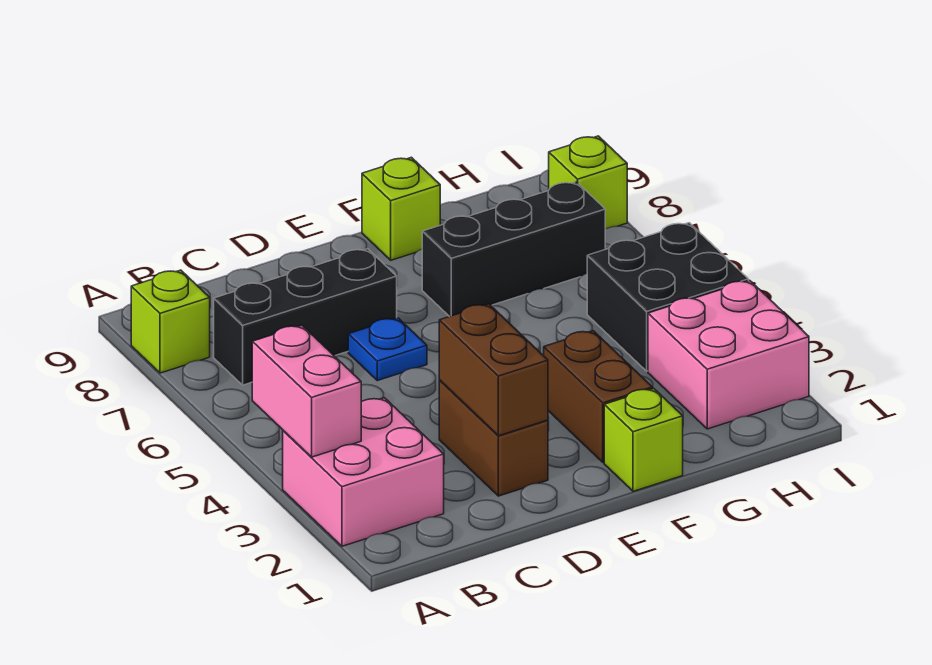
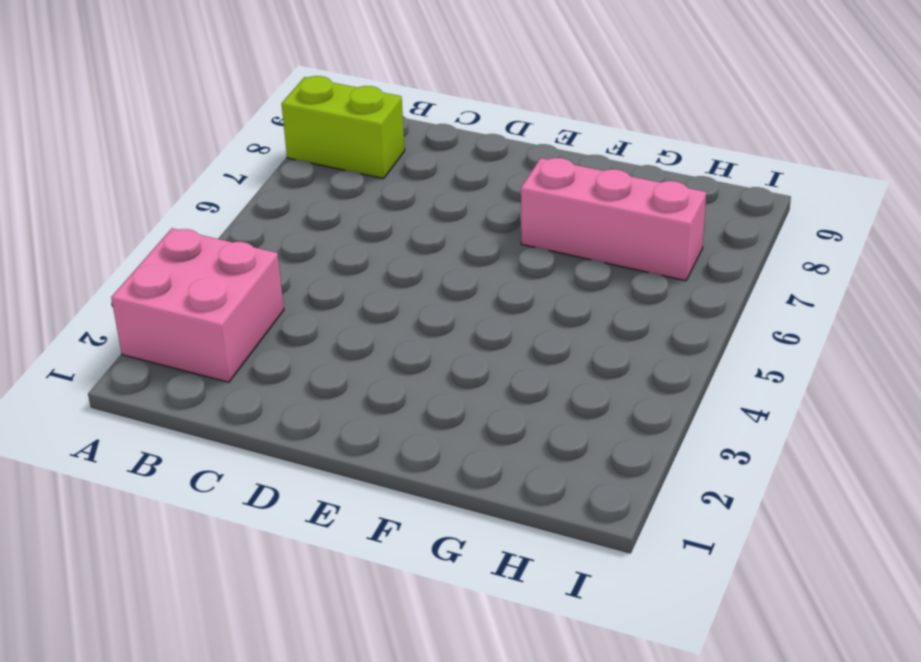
lime 1x2 brick [281,76,405,179] -> lime 1x1 brick [131,270,210,373]
pink 1x3 brick [521,158,706,281] -> black 1x3 brick [422,182,605,317]
none -> black 1x3 brick [214,249,397,385]
none -> brown 1x2 brick [439,380,548,496]
none -> blue 1x1 plate [348,318,427,381]

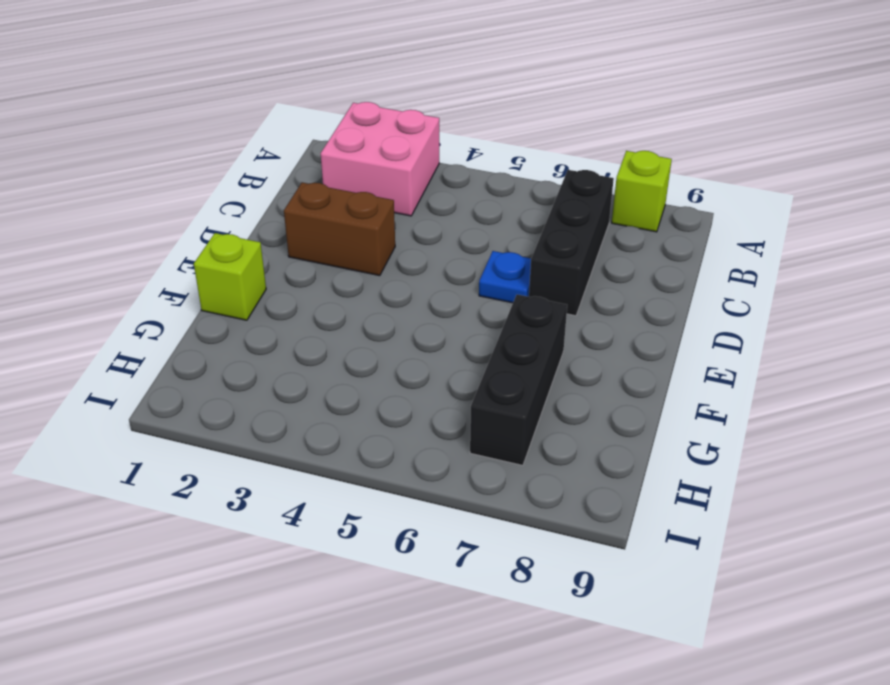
none -> brown 1x2 brick [544,331,653,462]
none -> lime 1x1 brick [362,157,440,260]
none -> pink 2x2 brick [648,280,809,429]

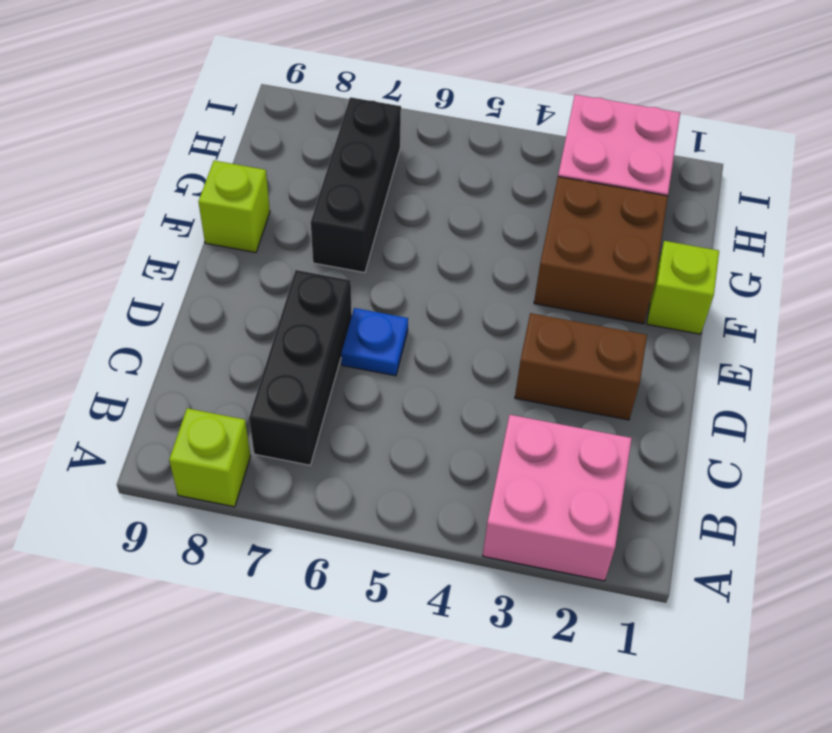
brown 2x2 brick [534,177,668,324] -> brown 1x2 brick [544,331,653,462]
none -> black 2x2 brick [587,223,748,371]
none -> lime 1x1 brick [549,136,627,229]
none -> pink 1x2 brick [252,325,361,457]

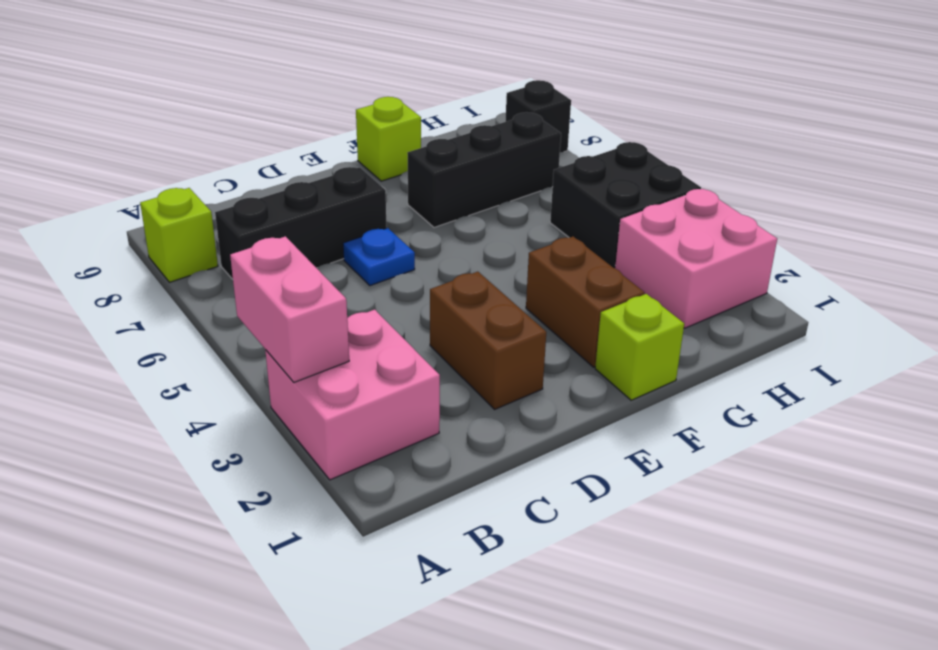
black 1x1 brick [506,80,571,152] -> lime 1x1 brick [549,136,627,229]
none -> brown 1x2 brick [439,304,548,436]

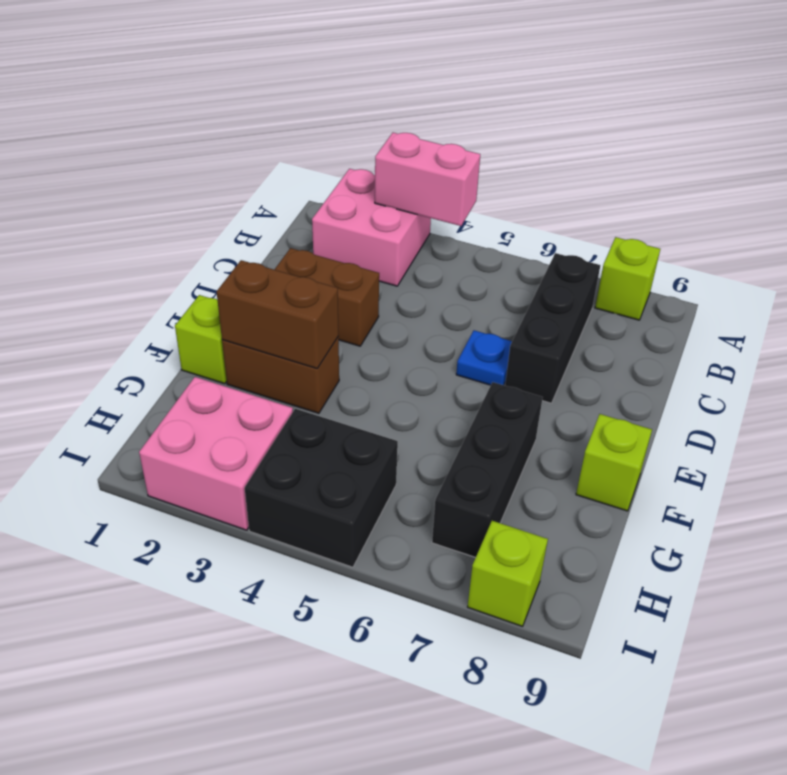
brown 1x2 brick [217,260,339,368] -> brown 1x2 brick moved to [439,304,548,436]

